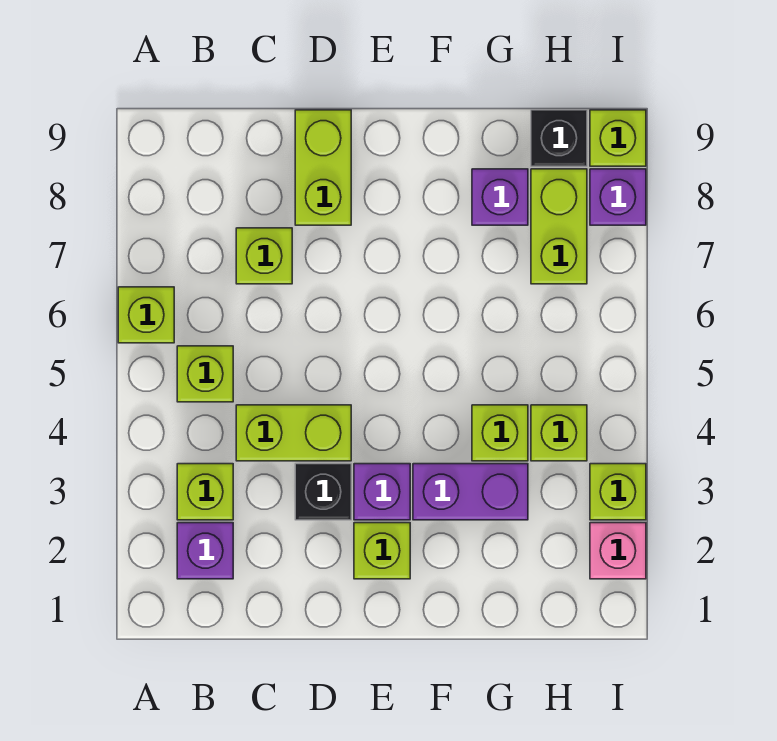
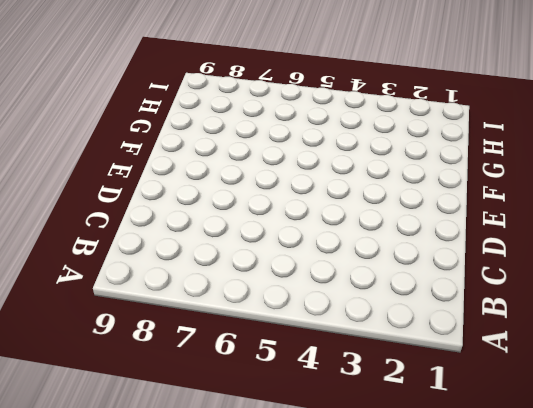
none -> lime 1x1 brick [118,287,174,343]
none -> purple 1x1 brick [177,523,233,579]
none -> lime 1x1 brick [177,464,233,520]

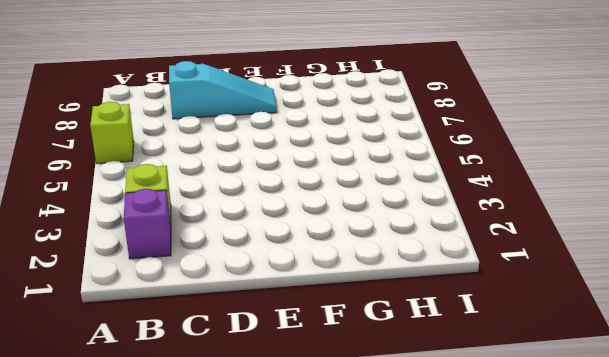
cyan 1x3 slope [169,61,277,119] -> lime 1x2 brick [295,110,351,225]
none -> lime 1x1 brick [177,346,233,402]
none -> lime 1x2 brick [236,405,351,461]
none -> lime 1x1 brick [236,228,292,284]

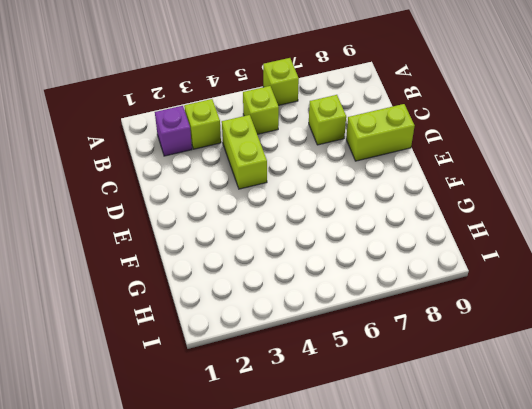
none -> black 1x1 brick [295,464,351,520]
none -> lime 1x1 brick [354,523,410,579]
none -> purple 1x1 brick [354,464,410,520]

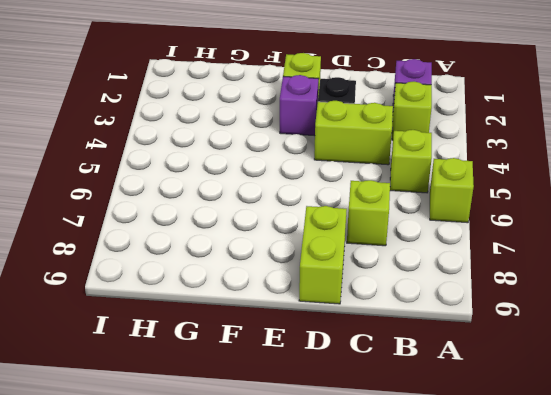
none -> purple 1x2 brick [413,464,528,520]
none -> lime 1x1 brick [472,405,528,461]
none -> purple 1x1 brick [472,169,528,225]

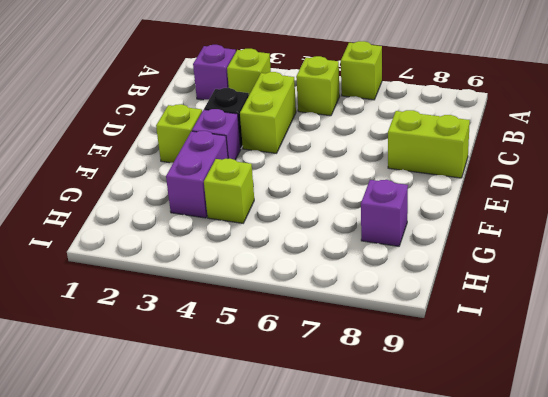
none -> lime 1x1 brick [236,228,292,284]
none -> lime 1x1 brick [531,405,587,461]
none -> lime 1x2 brick [531,169,587,284]

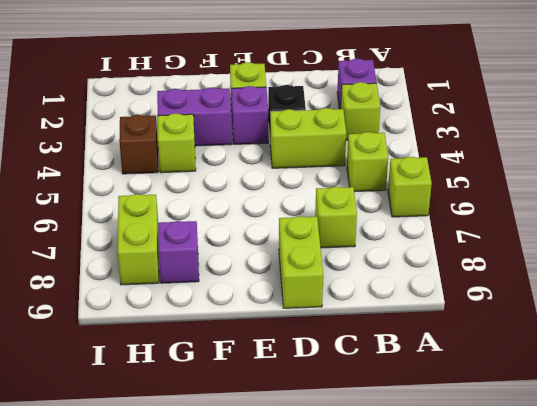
brown 1x1 brick [119,115,158,174] -> lime 1x1 brick [531,405,587,461]
none -> black 1x1 brick [531,110,587,166]
none -> pink 1x1 brick [590,523,646,579]
none -> lime 1x1 brick [590,464,646,520]

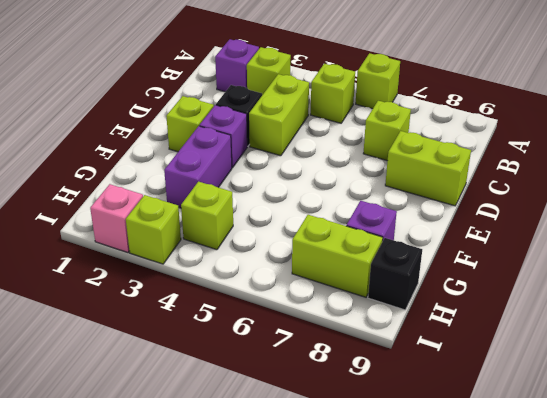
none -> lime 1x1 brick [472,405,528,461]
none -> purple 1x1 brick [590,169,646,225]
none -> lime 1x1 brick [590,110,646,166]

